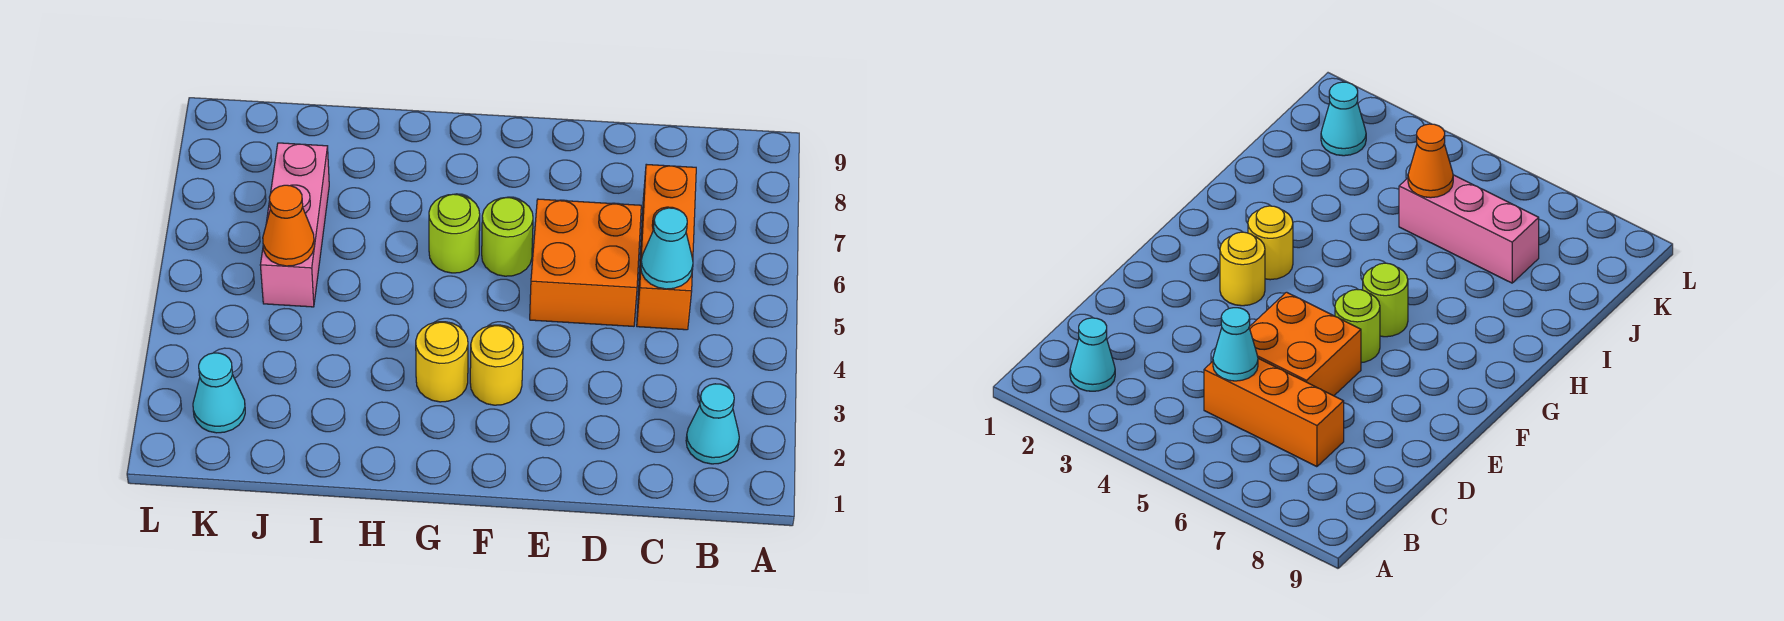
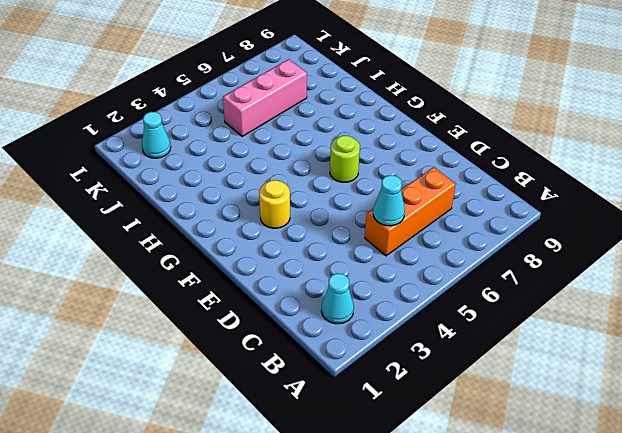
none -> orange 2x2 brick [530,199,641,326]
none -> yellow 1x1 round brick [416,322,468,402]

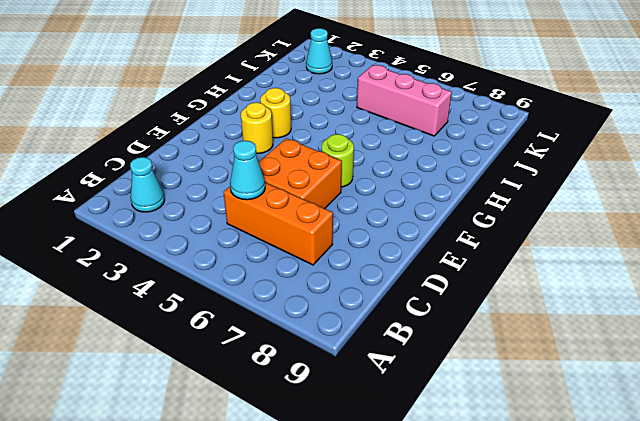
none -> lime 1x1 round brick [429,194,480,273]
none -> orange 1x1 cone [263,185,314,266]

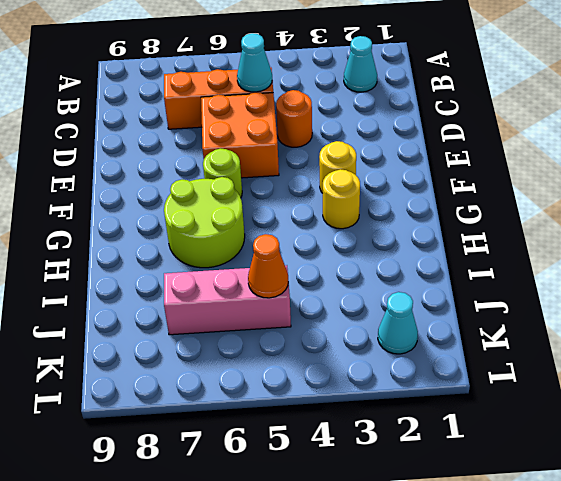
orange 1x1 round brick [276,90,312,147] -> none
lime 2x2 round brick [164,177,245,268] -> lime 1x1 round brick [429,194,480,273]

